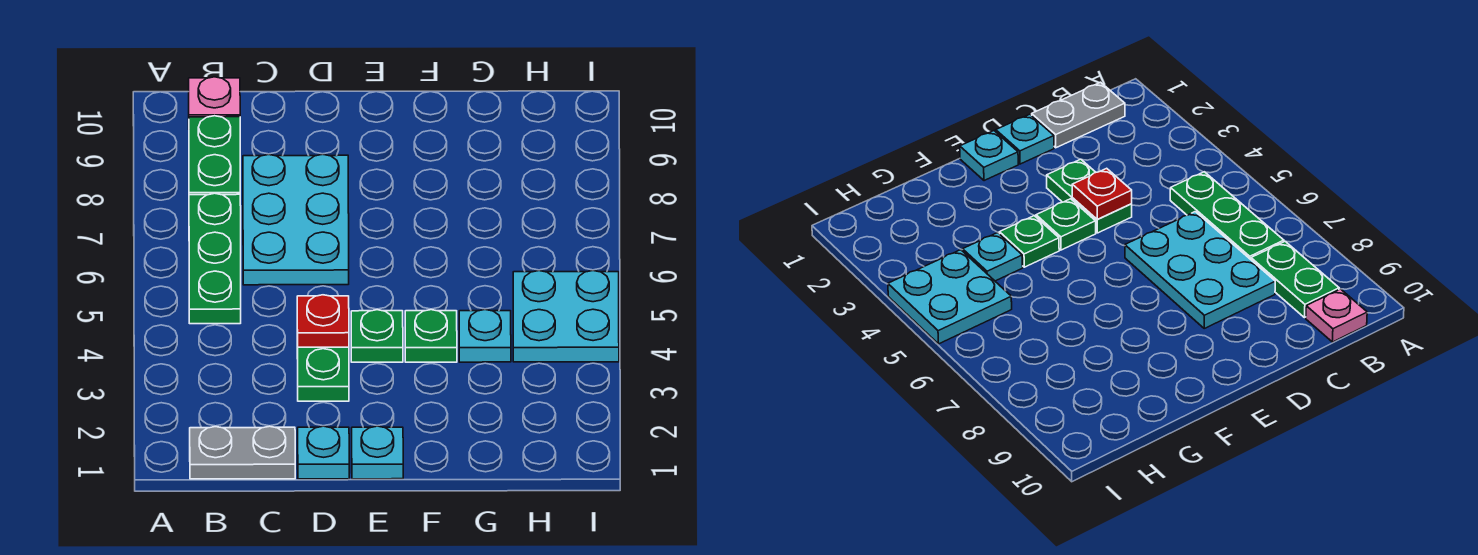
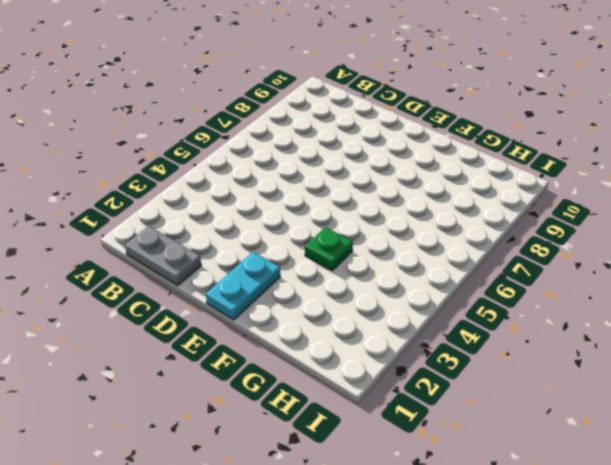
cyan 1x2 plate [206,252,280,320] -> cyan 1x1 plate [352,426,403,479]
none -> green 1x3 plate [189,193,241,324]
none -> green 1x2 plate [189,116,240,195]
none -> pink 1x1 plate [189,77,240,117]

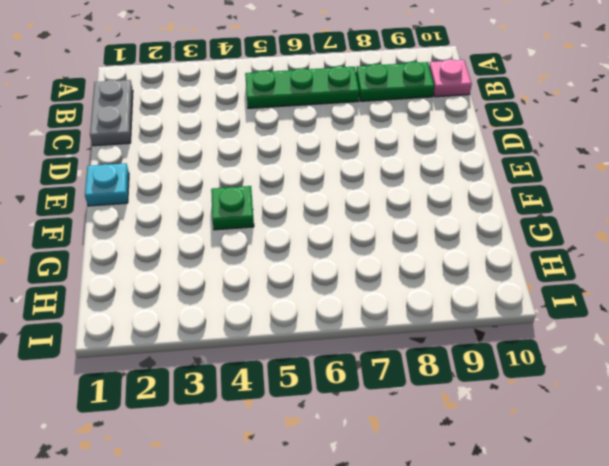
none -> cyan 2x3 plate [243,154,349,285]
none -> cyan 1x1 plate [298,426,349,479]
none -> green 1x2 plate [297,345,349,401]

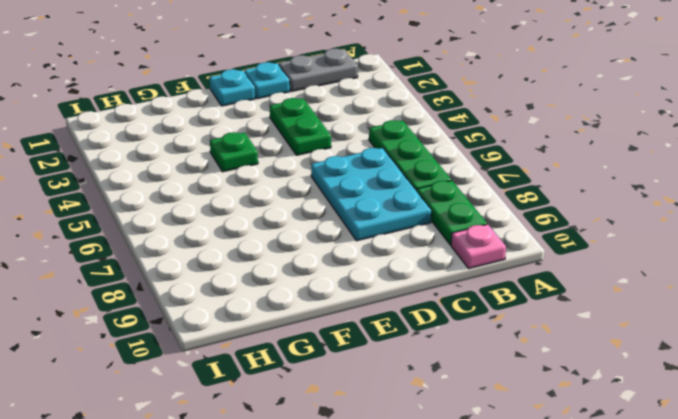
none -> green 1x1 plate [351,310,403,362]
none -> cyan 1x1 plate [459,310,511,362]
none -> cyan 2x2 plate [513,271,619,362]

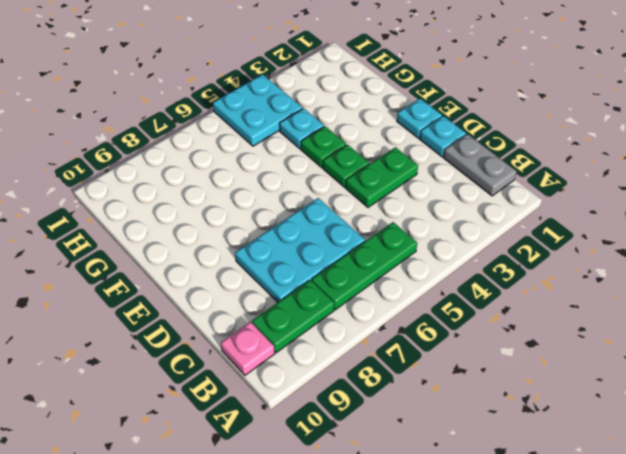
none -> red 1x1 plate [297,295,349,347]

